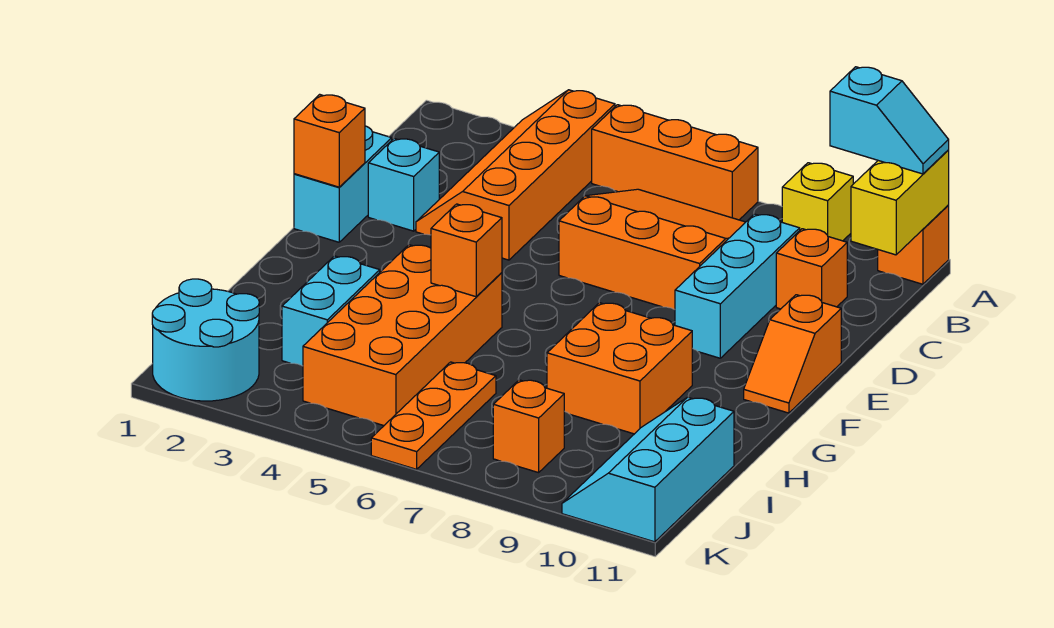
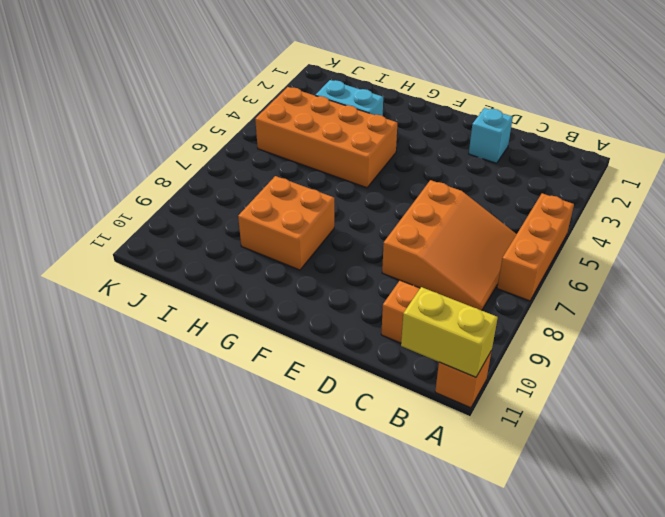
none -> orange 2x4 slope [416,90,615,260]
none -> yellow 1x1 brick [782,163,853,241]
none -> cyan 1x3 brick [675,214,800,358]

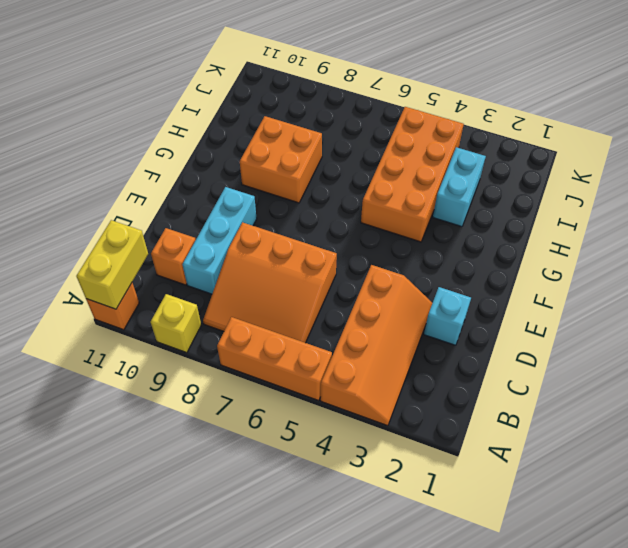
none -> cyan 1x2 brick [294,126,392,242]
none -> orange 1x2 slope [744,295,841,413]
none -> orange 1x3 plate [371,362,496,469]

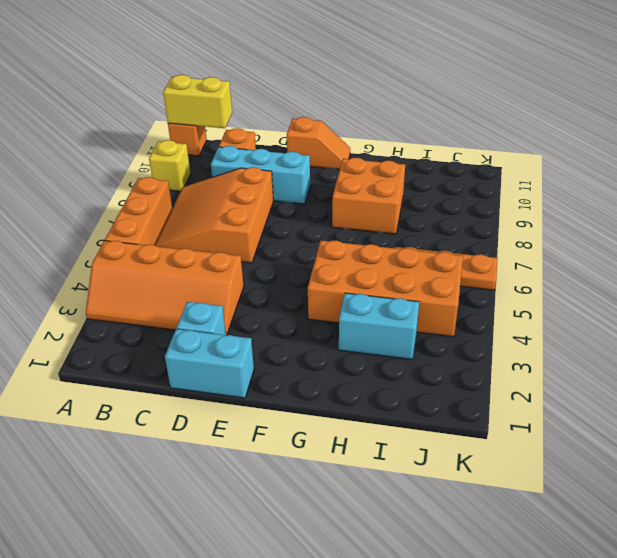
none -> cyan 2x3 slope [562,397,734,542]
none -> cyan 2x2 round brick [152,279,259,401]
none -> orange 1x1 brick [493,380,564,473]

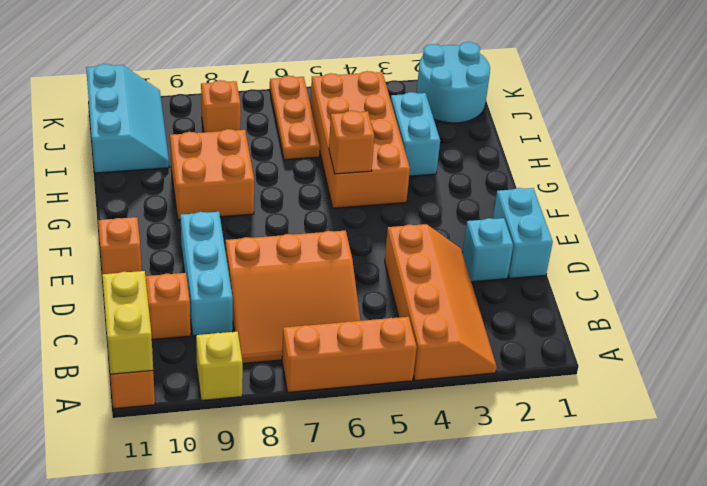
none -> orange 1x1 brick [294,94,365,187]
none -> cyan 1x2 slope [830,67,949,174]

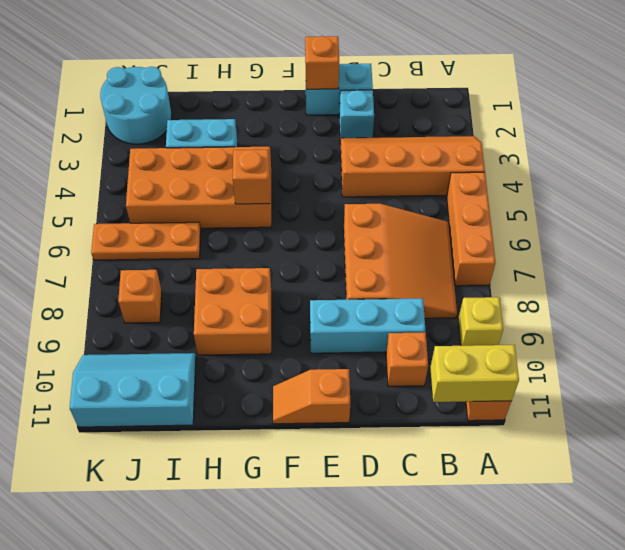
none -> cyan 1x2 slope [830,67,949,174]

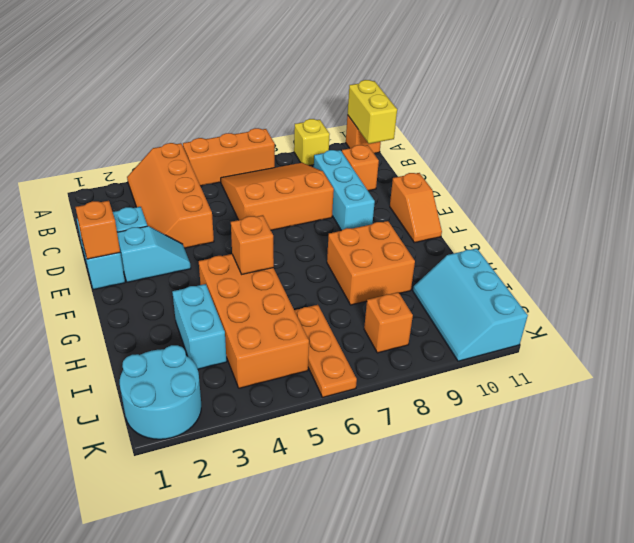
cyan 1x2 slope [117,226,191,282] -> cyan 1x2 slope moved to [830,67,949,174]

